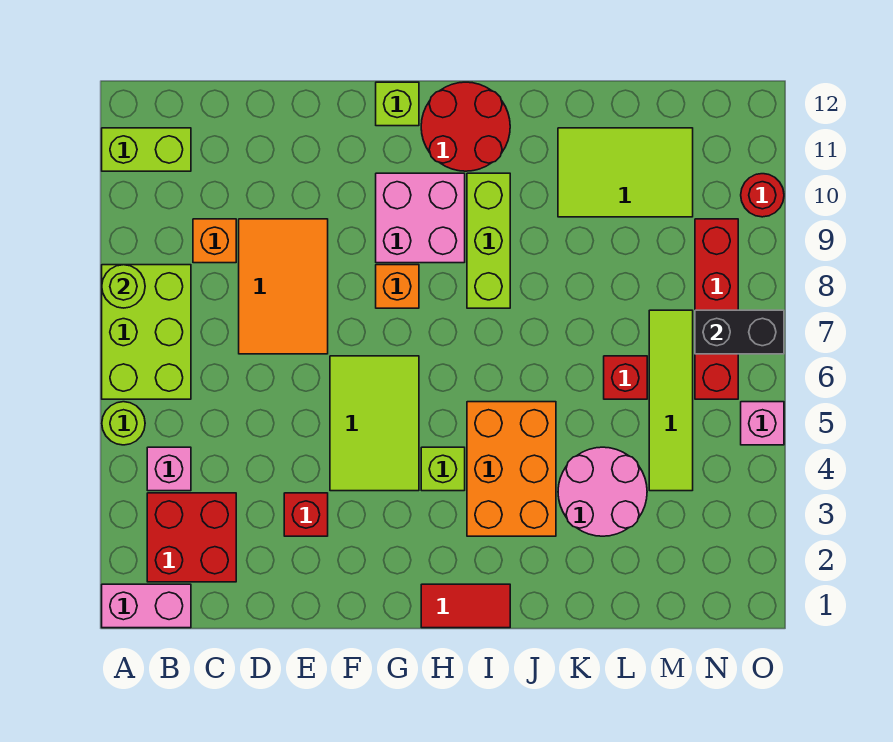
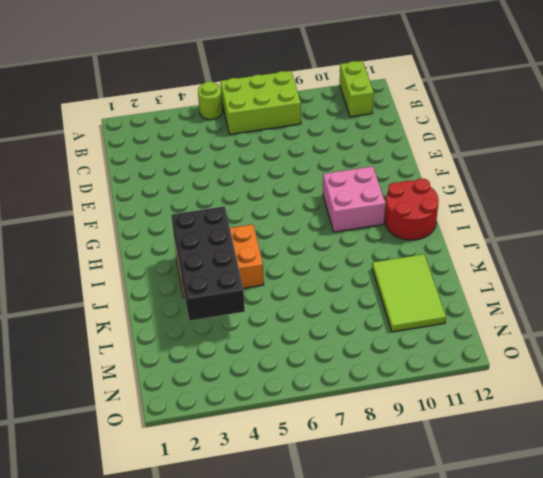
black 2x4 brick [171,206,245,321] -> none
none -> pink 1x2 brick [102,584,191,628]
none -> red 2x2 brick [147,493,236,582]
none -> pink 1x1 brick [147,447,191,491]

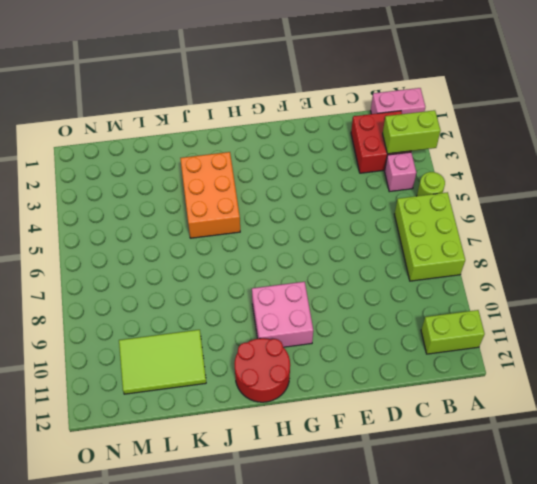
lime 1x2 brick [383,110,441,154] -> none
none -> orange 1x1 brick [193,219,236,263]
none -> orange 2x3 tile [239,219,328,354]
none -> red 1x1 brick [284,493,328,536]

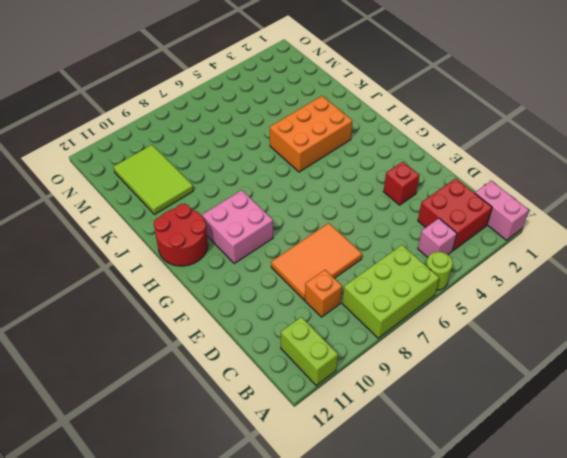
none -> lime 2x3 tile [330,356,419,491]
none -> orange 1x1 brick [376,265,419,308]
none -> lime 1x1 brick [376,82,419,126]

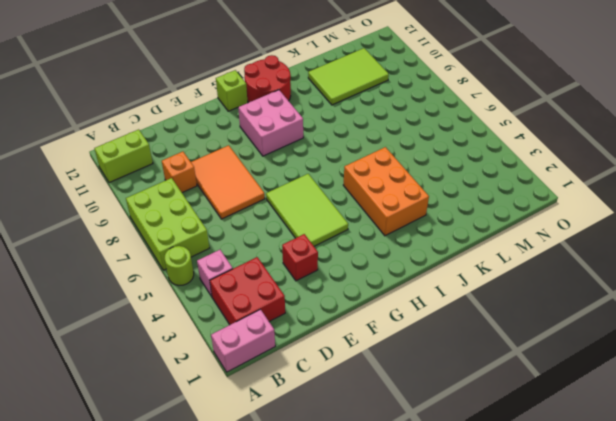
none -> orange 1x1 brick [376,265,419,308]
none -> red 1x2 tile [421,584,510,628]
none -> lime 1x1 brick [421,447,465,491]

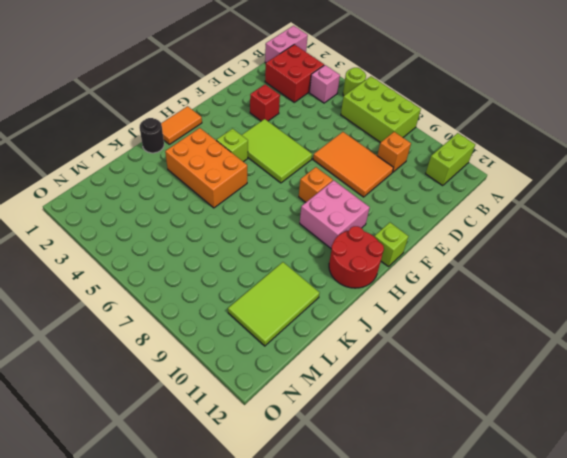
orange 1x2 tile [161,106,202,144] -> red 1x2 tile [421,584,510,628]
black 1x1 round brick [139,118,164,153] -> none
none -> lime 1x3 brick [467,173,510,308]
none -> pink 2x2 round brick [558,447,647,536]
none -> red 1x1 brick [604,356,647,399]

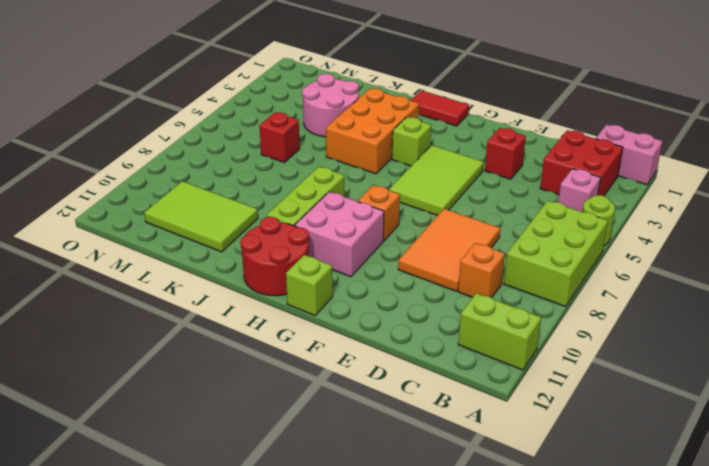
none -> lime 1x4 tile [649,310,693,491]
none -> red 1x4 brick [695,219,738,399]
none -> pink 1x1 brick [741,402,784,445]

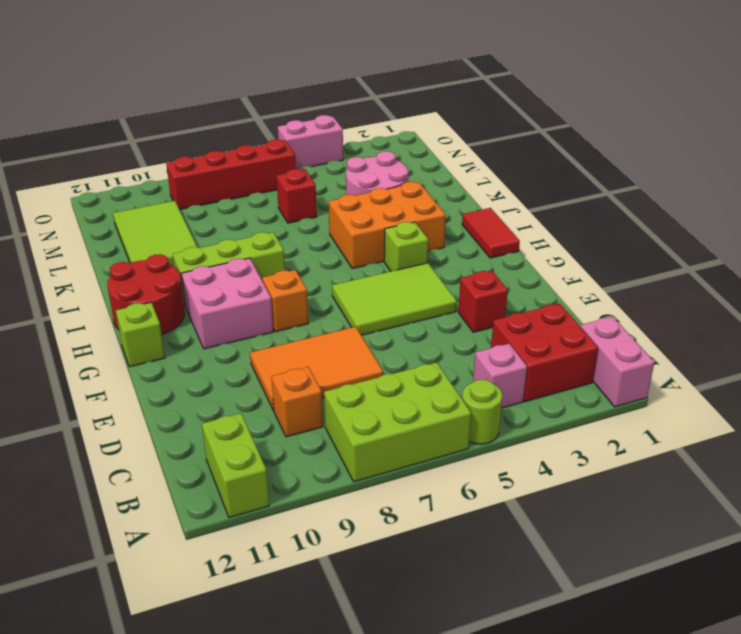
pink 1x2 brick [278,115,343,169] -> pink 1x1 brick [741,402,784,445]
none -> lime 1x4 tile [649,310,693,491]
none -> red 1x1 round brick [741,174,784,217]
none -> lime 1x1 round brick [102,265,145,308]

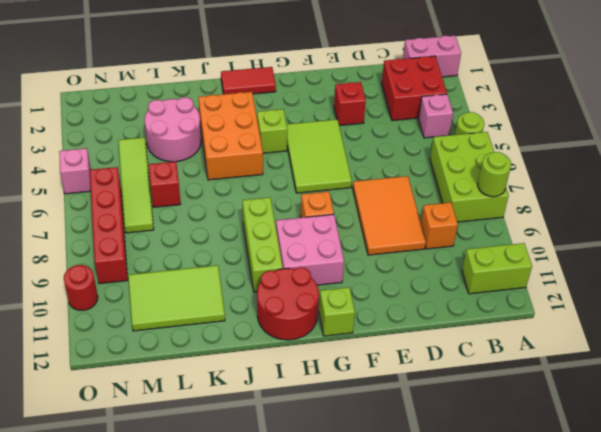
none -> black 1x2 brick [695,310,784,354]

